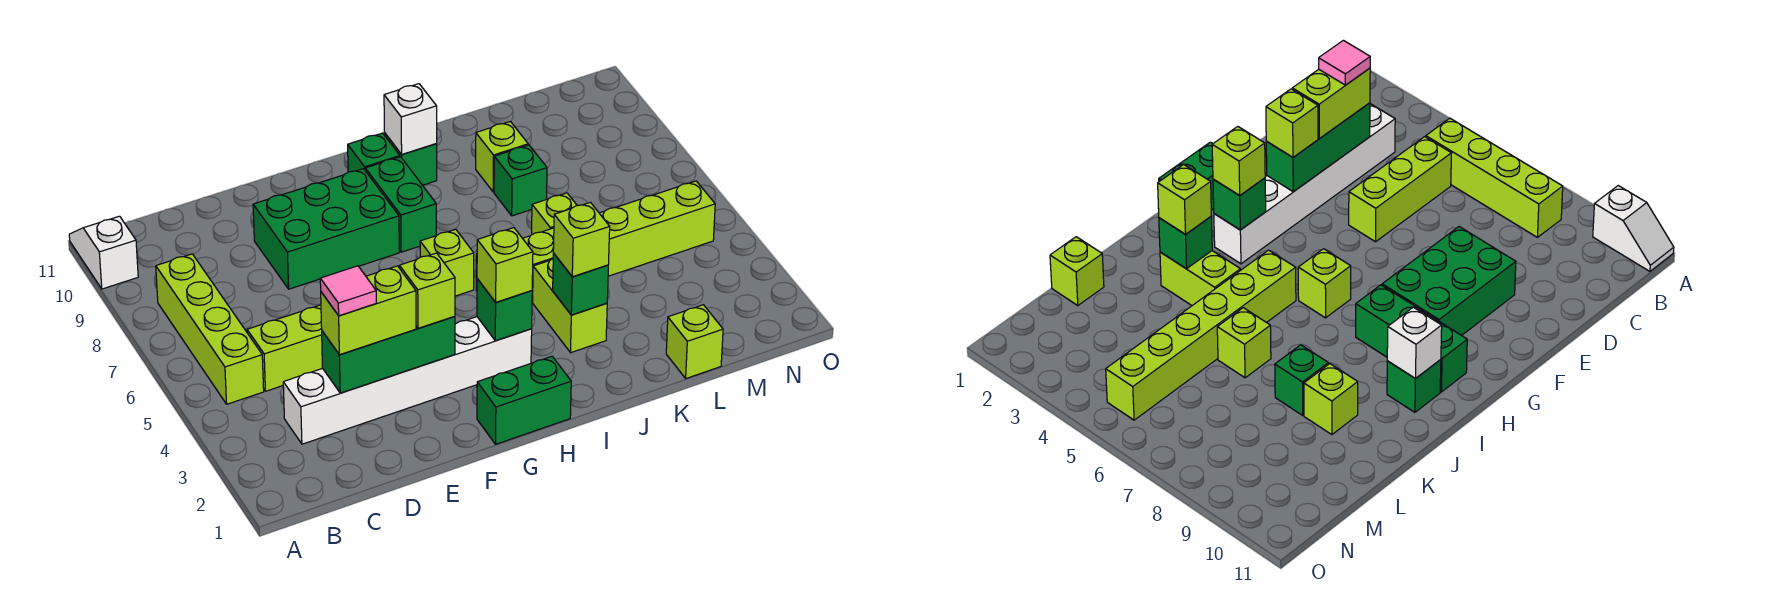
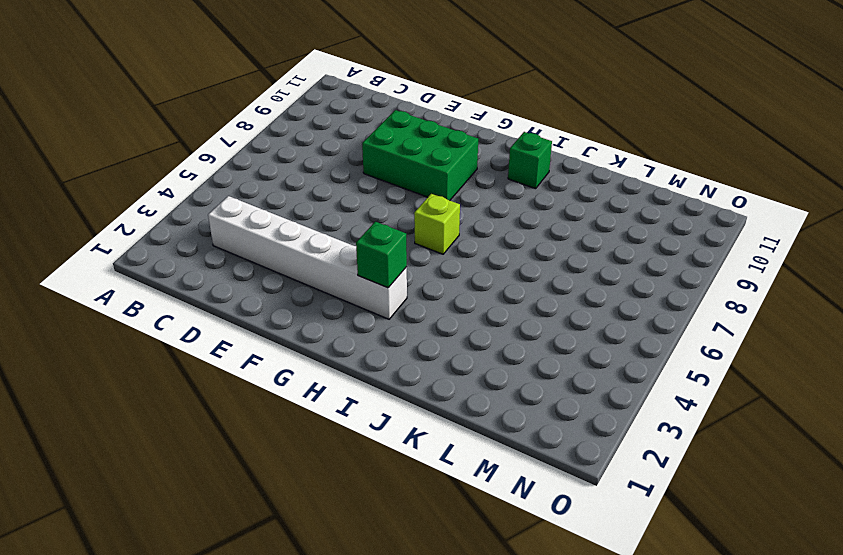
none -> white 1x2 slope [69,216,138,289]
none -> lime 1x4 brick [156,254,264,404]
none -> lime 1x3 brick [247,305,322,391]

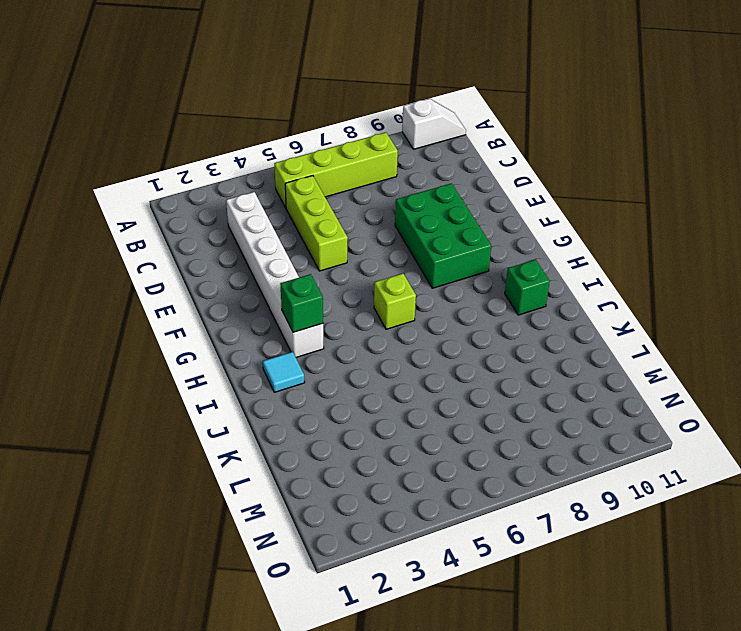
cyan 1x1 tile [263,352,305,392] -> none
none -> green 1x2 brick [477,356,571,444]
none -> green 1x2 brick [365,157,436,252]
none -> green 1x1 brick [348,133,400,172]

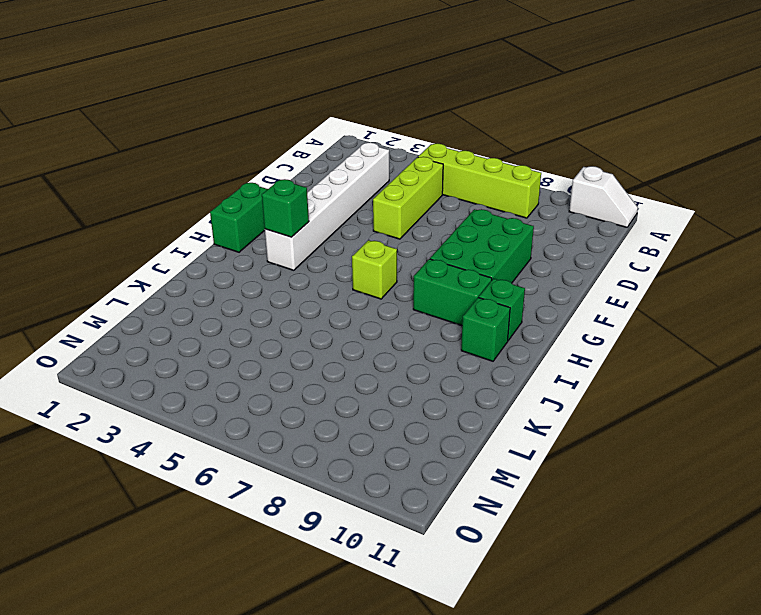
none -> lime 1x6 brick [476,181,715,302]
none -> lime 1x2 brick [533,259,607,353]
none -> lime 1x1 brick [532,193,577,234]

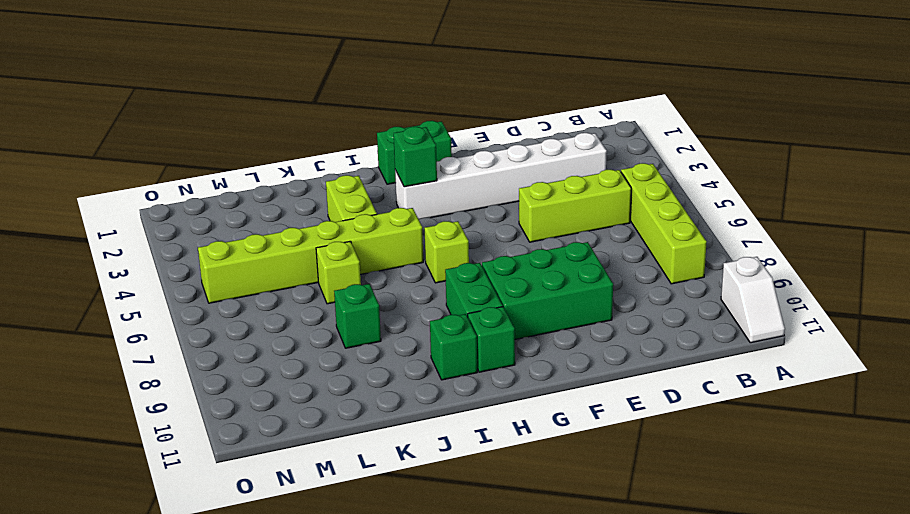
none -> lime 1x1 brick [476,122,528,192]
none -> lime 1x1 brick [666,305,723,378]
none -> green 1x3 brick [322,316,455,393]

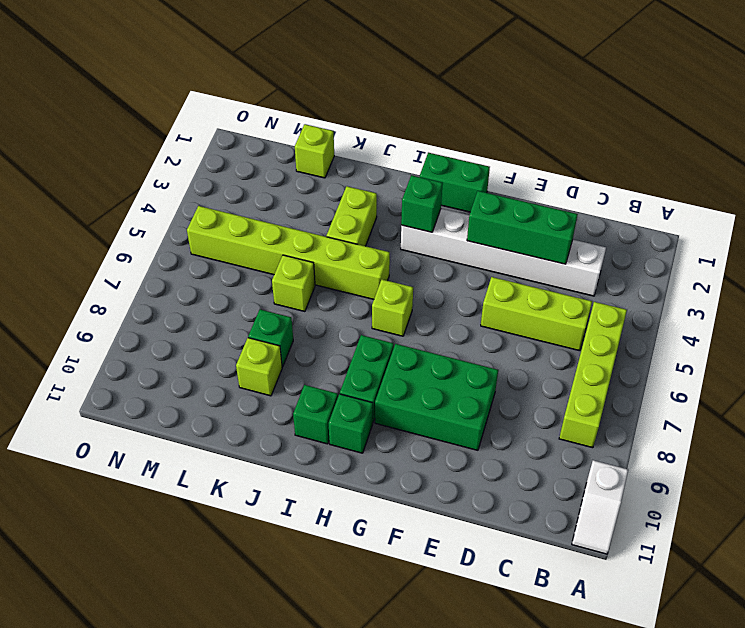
none -> white 1x1 brick [384,84,437,154]
none -> green 1x1 brick [553,253,608,315]
none -> lime 1x2 brick [321,266,416,355]

